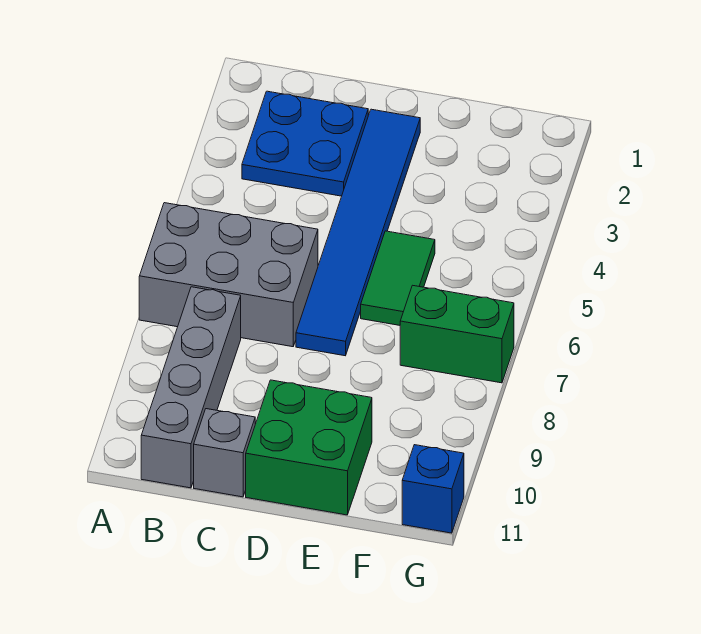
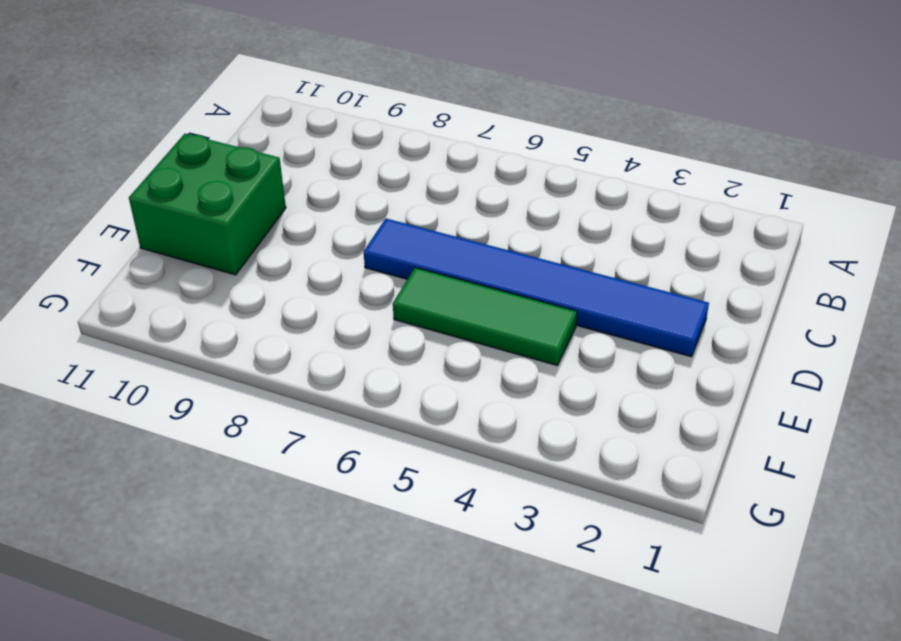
green 1x3 tile [393,268,577,365] -> green 1x2 tile [361,231,435,325]
none -> grey 2x3 brick [139,203,318,347]
none -> blue 2x2 plate [242,91,368,196]

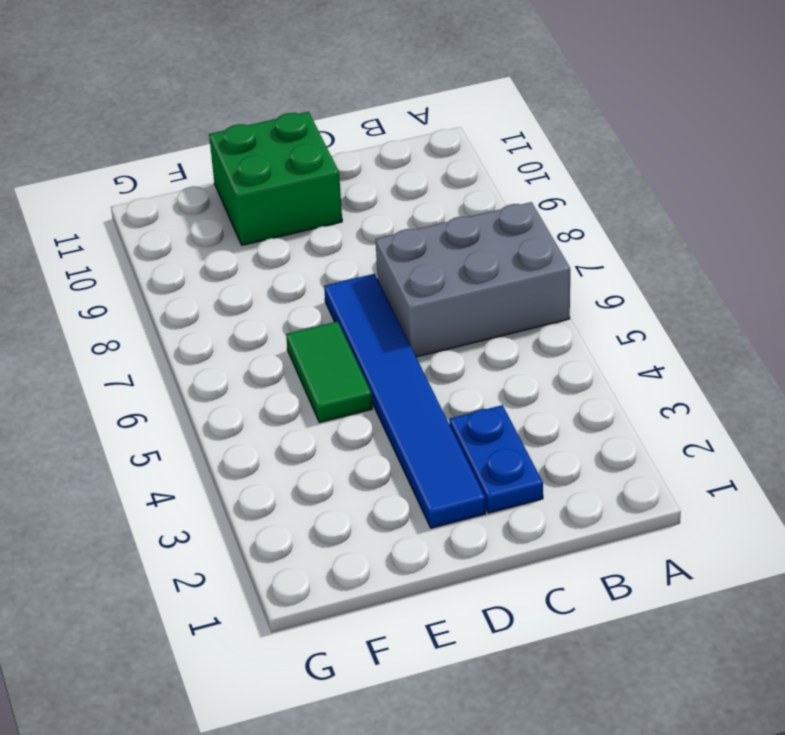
blue 1x2 plate [449,405,543,513] -> blue 2x2 plate [242,91,368,196]
none -> grey 1x4 brick [141,287,241,488]
none -> grey 1x1 brick [194,409,255,497]

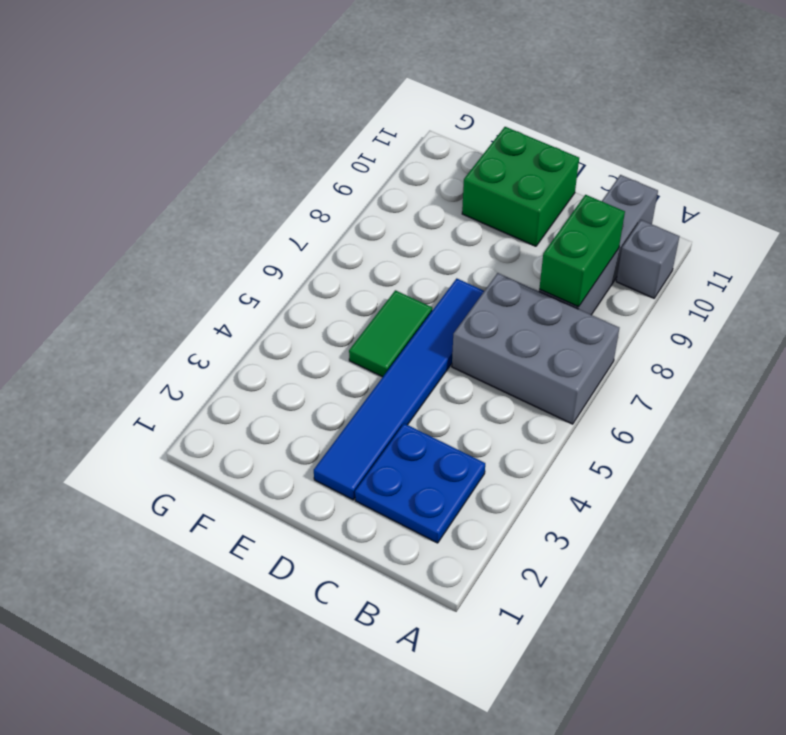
grey 1x1 brick [616,220,680,298] -> grey 1x1 brick moved to [194,409,255,497]
green 1x2 brick [539,195,625,307] -> green 1x2 brick turned to [400,285,514,383]
none -> blue 1x1 brick [402,445,464,533]

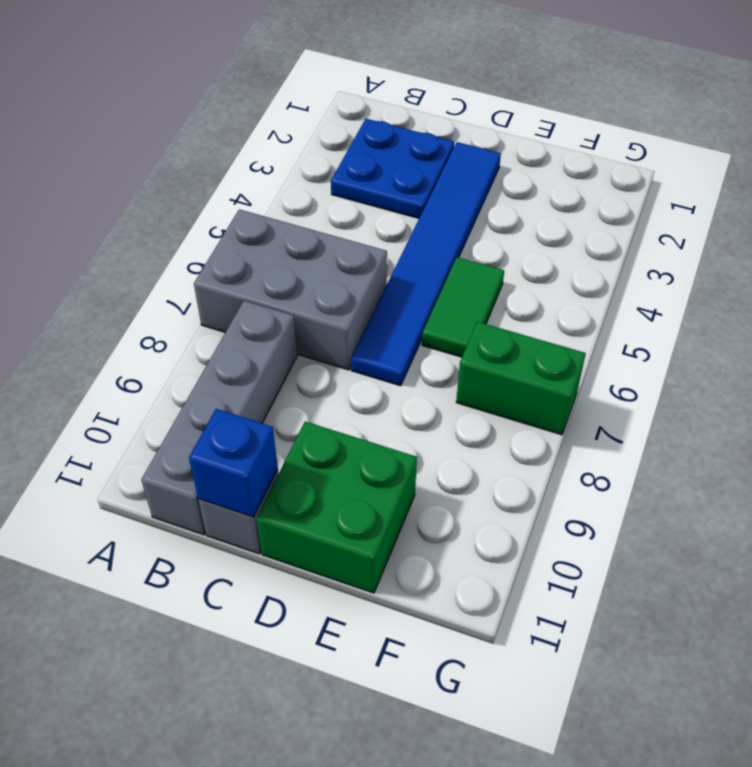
blue 1x1 brick [189,409,278,517] -> blue 1x1 brick moved to [402,445,464,533]

